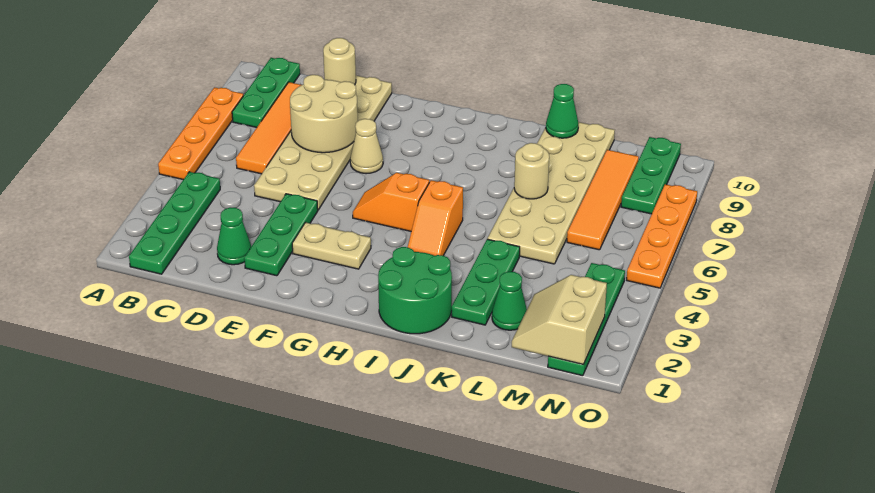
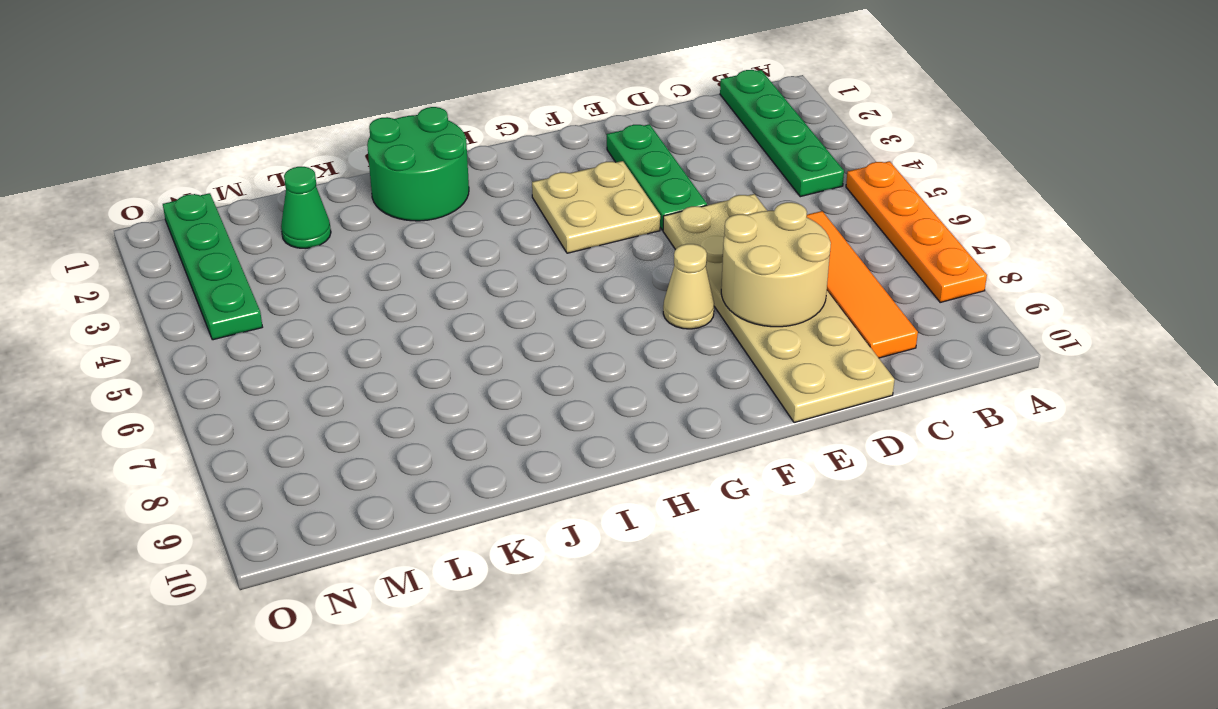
tan 2x2 plate [532,161,660,253] -> tan 1x2 plate [292,222,371,269]
none -> green 1x3 plate [232,58,300,127]
none -> green 1x1 cone [217,208,251,265]
none -> orange 1x2 slope [353,173,429,231]

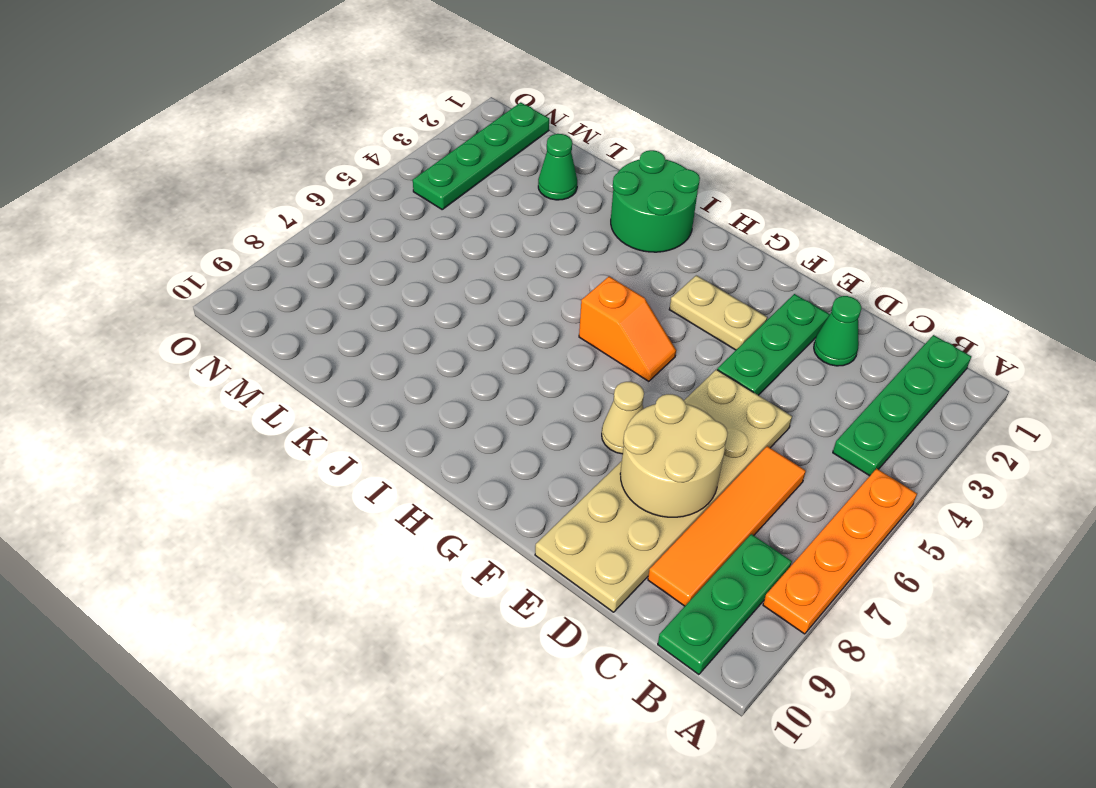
none -> orange 1x2 slope [408,180,463,256]
none -> green 1x3 plate [452,239,520,325]
none -> tan 2x6 plate [487,122,615,264]

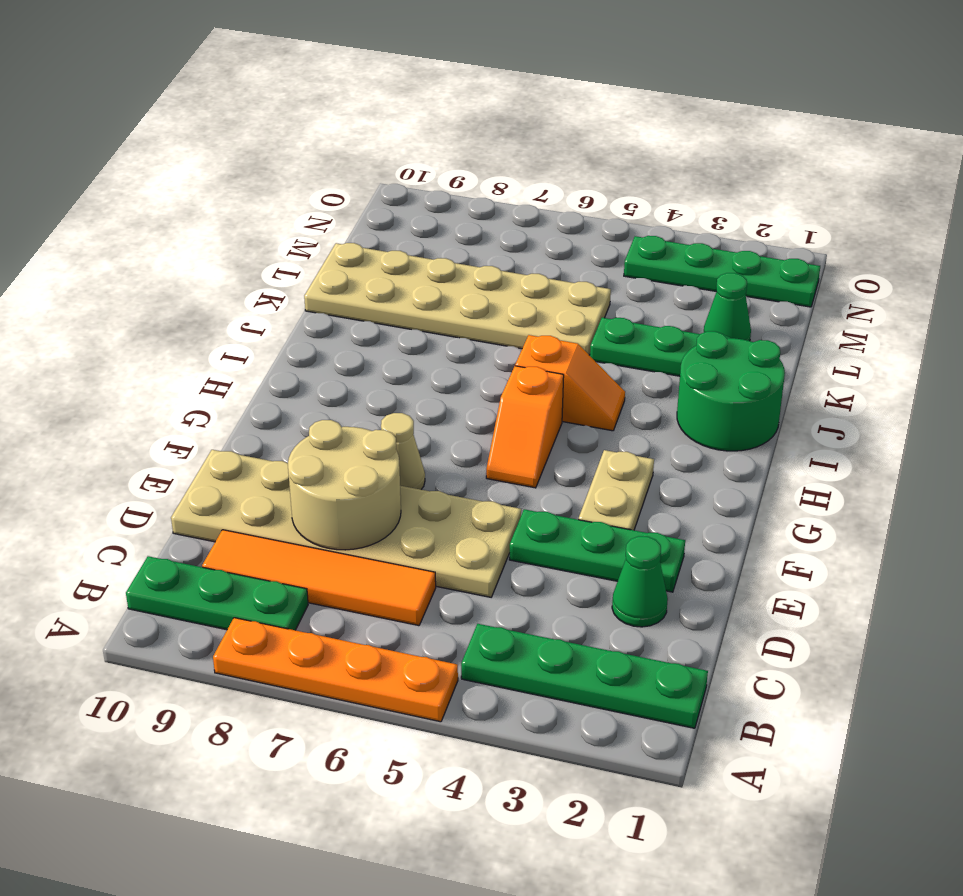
none -> orange 1x4 tile [567,150,639,250]
none -> green 1x3 plate [621,137,681,214]
none -> orange 1x4 plate [627,184,697,288]

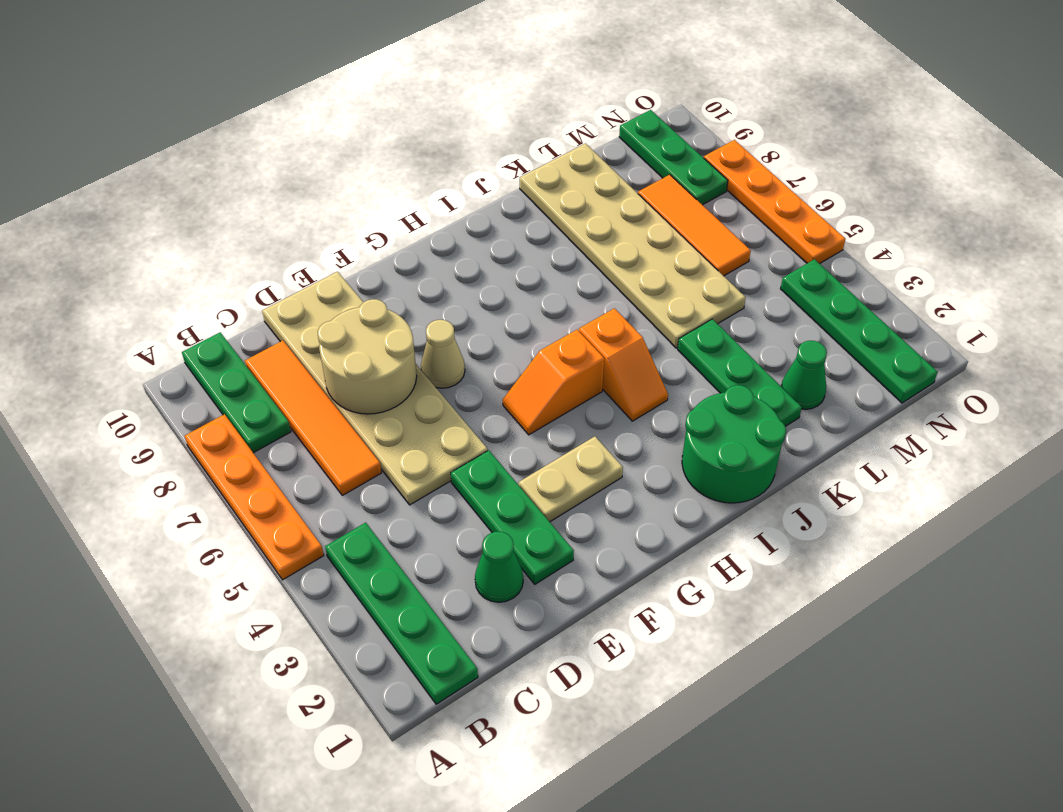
orange 1x3 tile [638,175,751,276] -> orange 1x4 tile [567,150,639,250]
none -> tan 1x1 round brick [323,38,356,84]
none -> tan 1x1 round brick [514,143,549,199]
none -> green 1x1 cone [546,84,578,138]

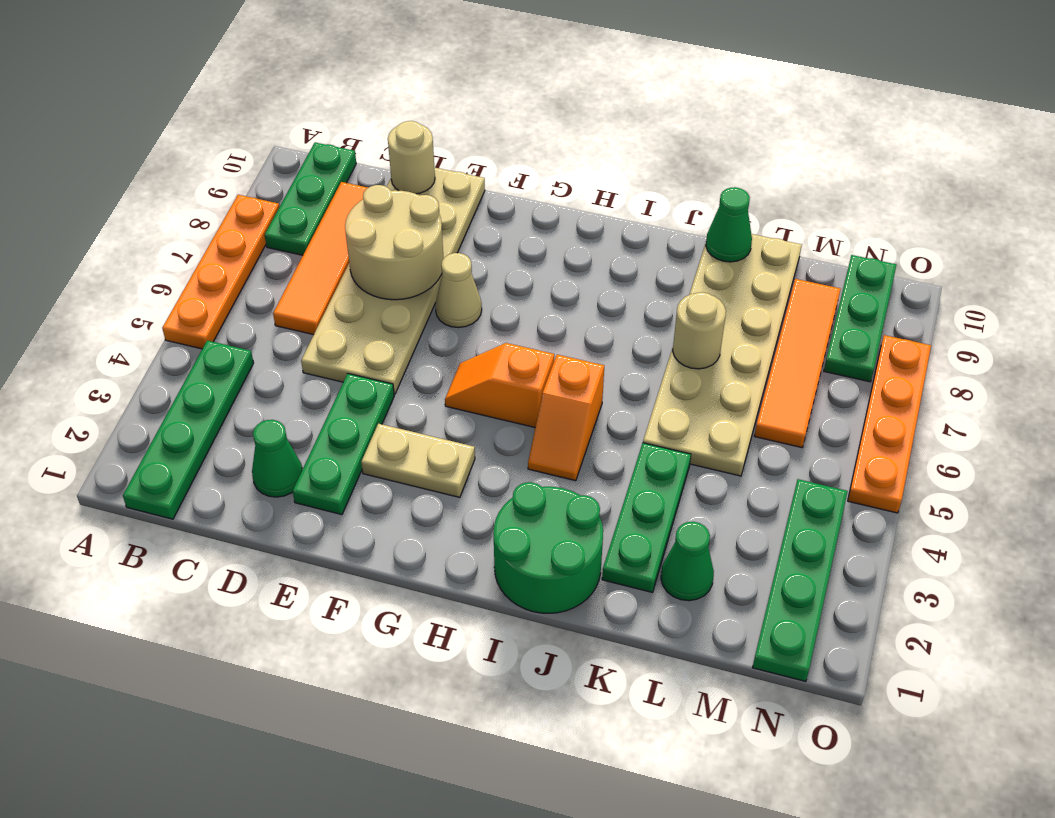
none -> tan 2x2 slope [512,275,607,365]

